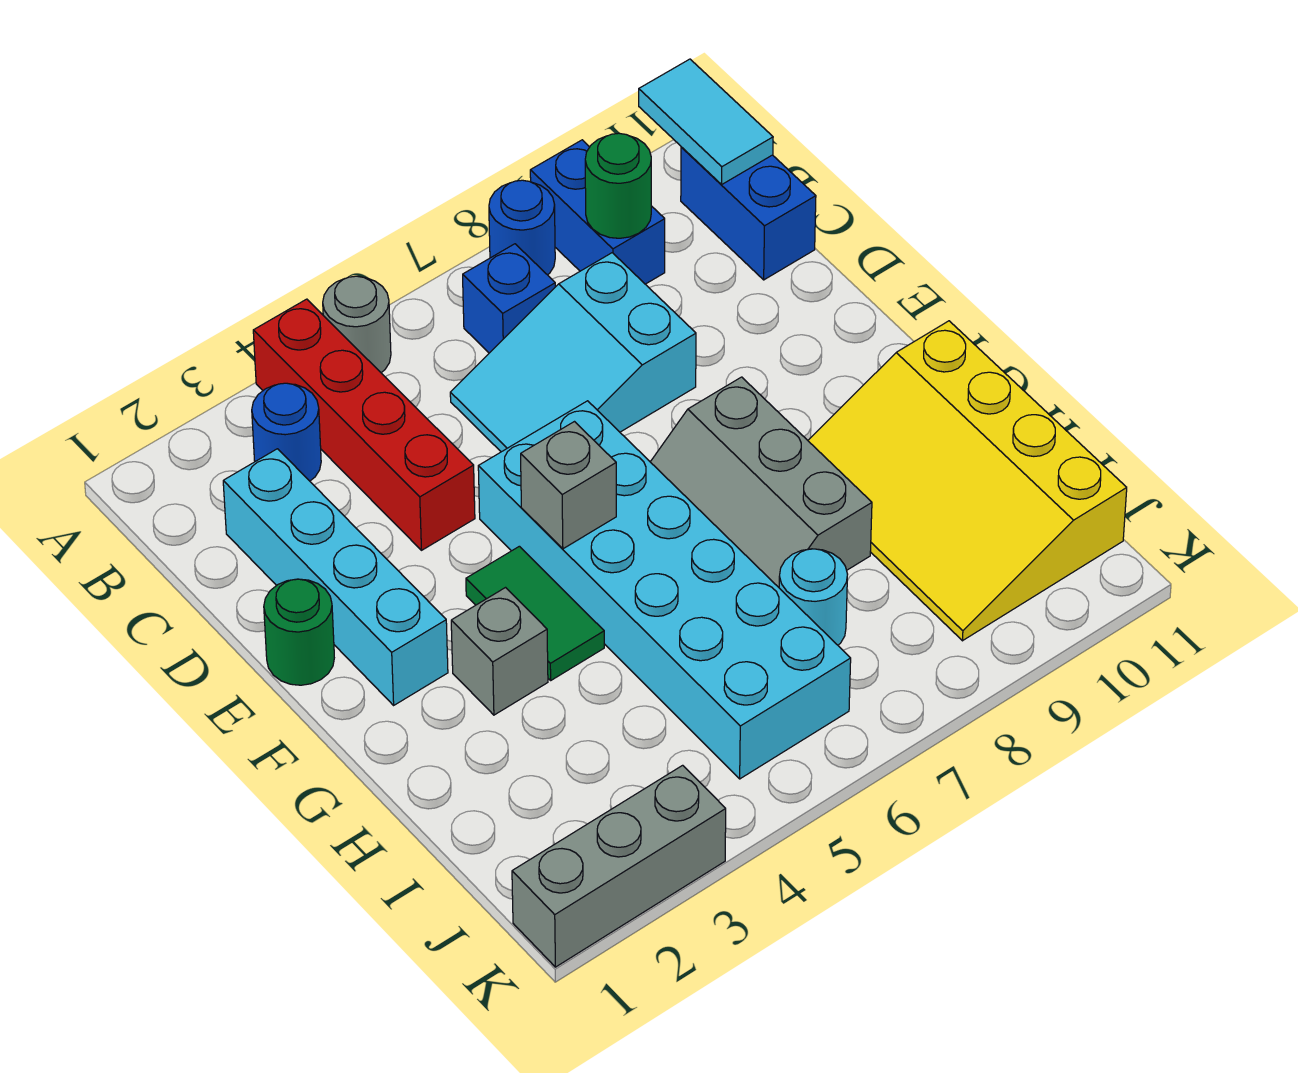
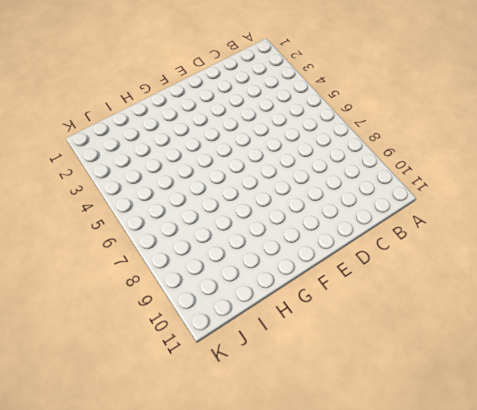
none -> red 1x4 brick [253,299,475,550]
none -> grey 1x1 round brick [323,276,391,373]
none -> blue 1x1 round brick [489,180,555,275]

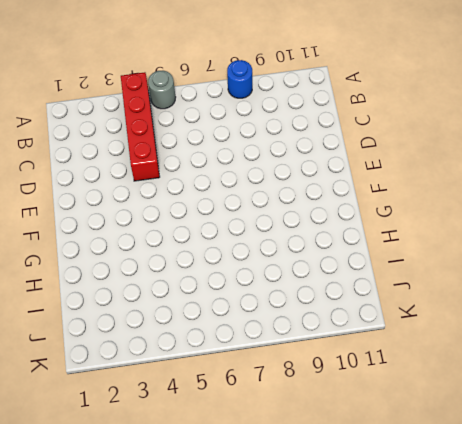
none -> blue 1x2 brick [530,140,665,284]
none -> blue 1x1 round brick [252,383,321,481]
none -> blue 1x1 brick [463,244,555,353]

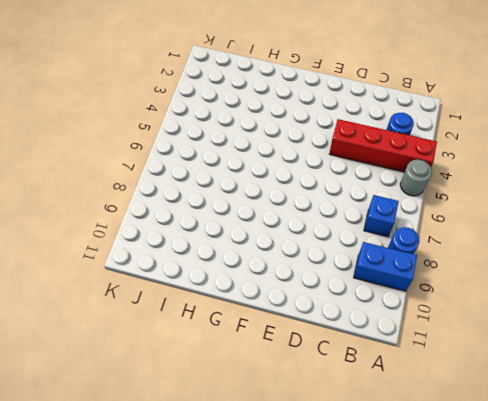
none -> blue 1x2 brick [681,147,816,280]
none -> cyan 1x4 brick [223,449,448,705]
none -> cyan 2x3 slope [450,253,696,452]

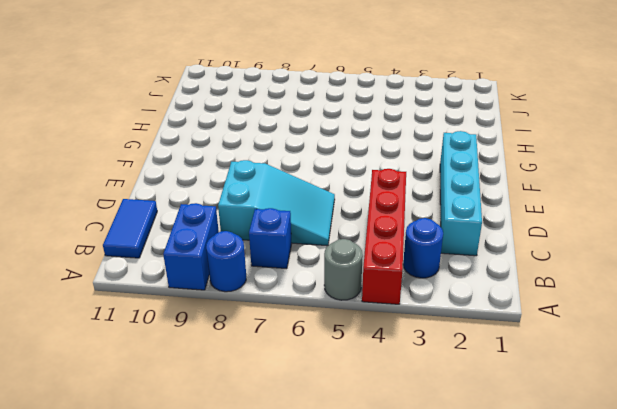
blue 1x2 tile [103,199,157,258] -> blue 1x2 brick [681,147,816,280]
none -> green 1x1 round brick [264,579,334,685]
none -> cyan 2x6 brick [478,401,851,779]
none -> green 1x2 tile [466,546,604,680]

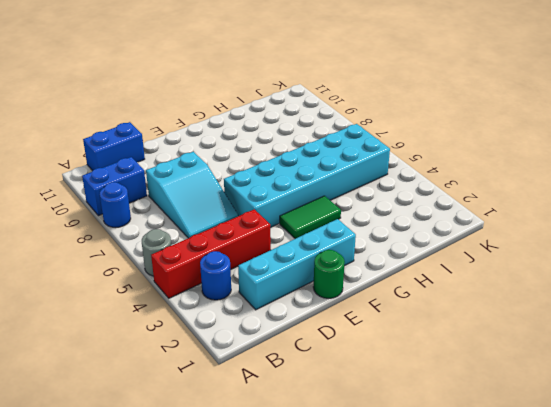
none -> blue 1x1 brick [463,244,555,353]
none -> grey 2x3 slope [651,377,872,587]
none -> grey 1x1 brick [451,588,548,715]

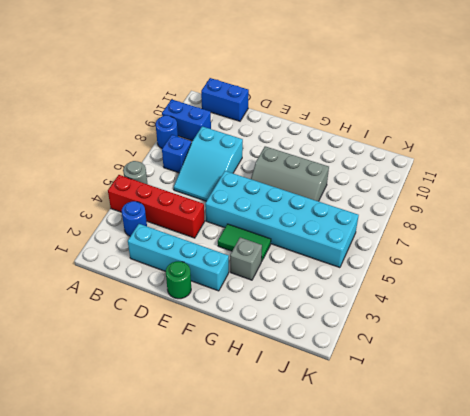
none -> yellow 3x4 slope [808,321,1127,641]
none -> cyan 1x1 round brick [779,549,848,645]
none -> grey 1x3 brick [512,765,726,967]

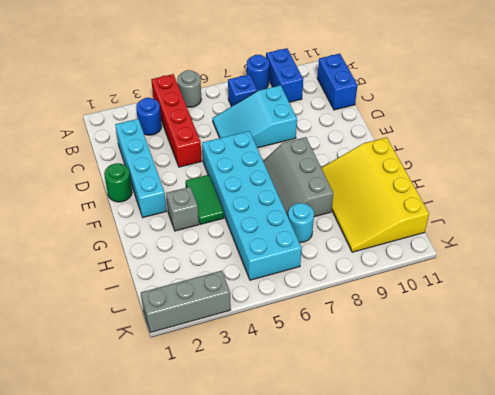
none -> cyan 1x2 tile [639,59,773,184]
none -> green 1x1 round brick [585,133,651,238]
none -> grey 1x1 brick [521,422,616,549]

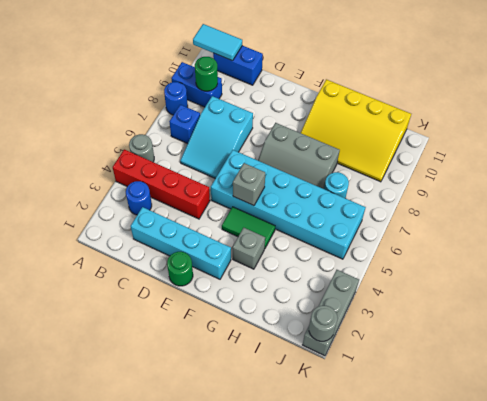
grey 1x1 round brick [309,306,338,341] -> none

